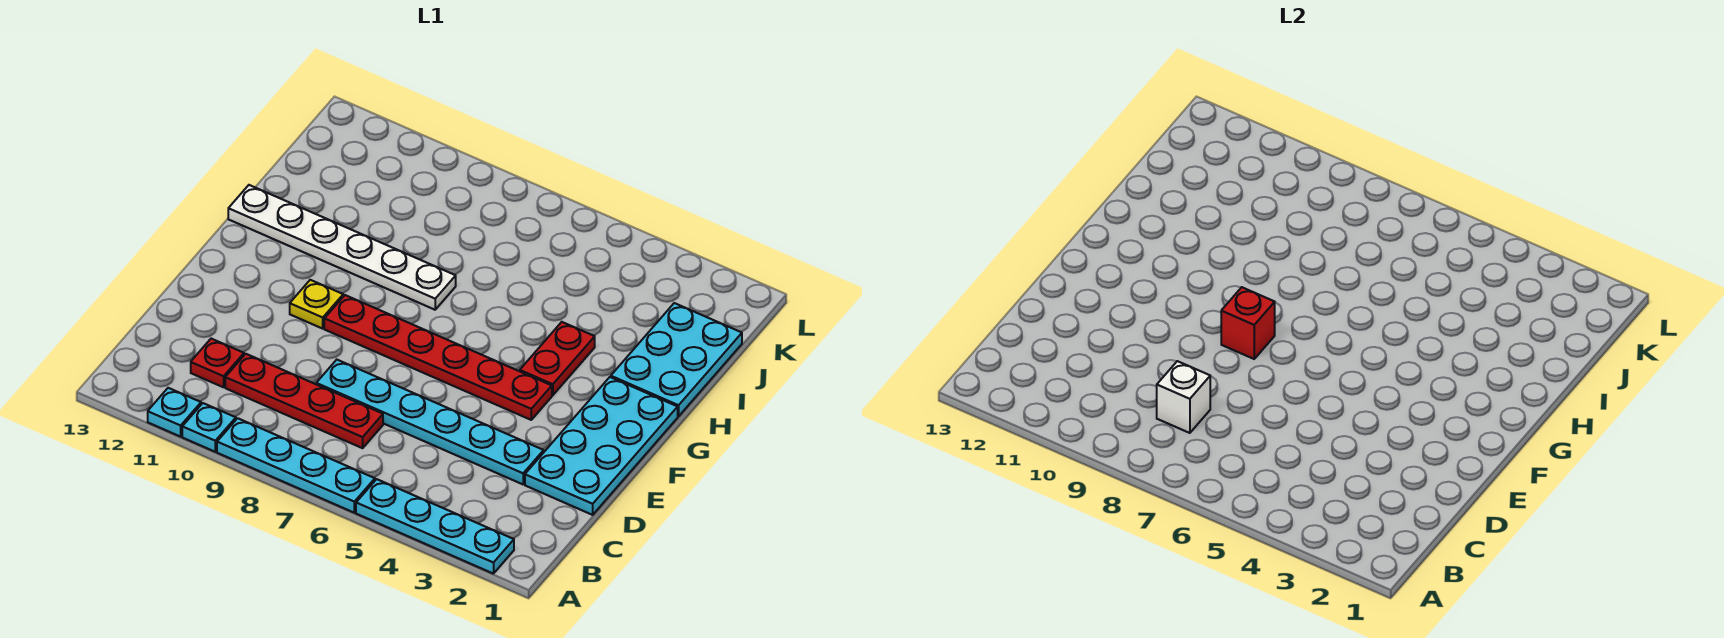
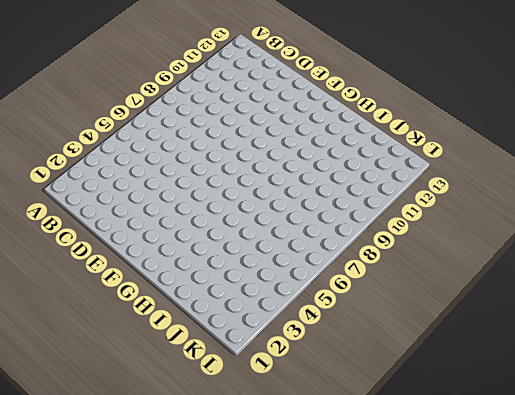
none -> cyan 1x4 plate [356,479,514,574]
none -> cyan 1x4 plate [217,418,375,513]
none -> cyan 1x1 plate [182,403,236,452]

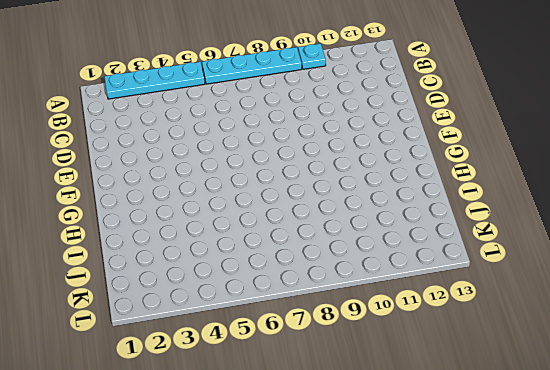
none -> cyan 1x1 plate [148,388,201,437]
none -> red 1x4 plate [225,354,383,448]
none -> red 1x1 plate [191,339,244,387]

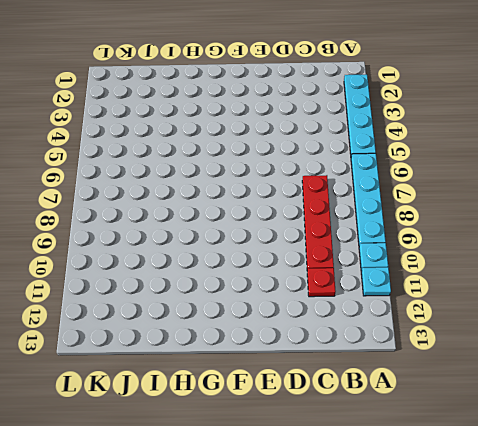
none -> cyan 2x4 plate [525,377,678,515]
none -> cyan 1x6 plate [316,360,544,484]
none -> red 1x6 plate [324,295,552,420]

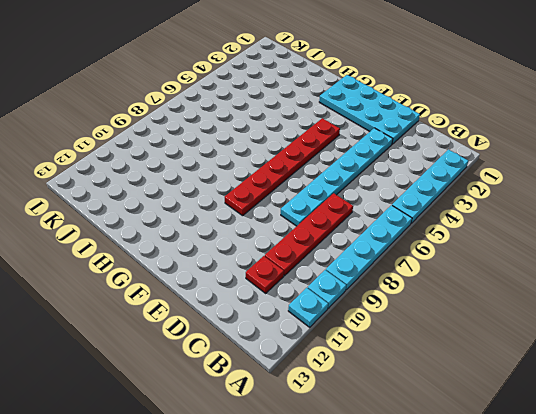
none -> yellow 1x1 plate [290,280,343,329]
none -> red 1x2 plate [520,322,595,395]
none -> cyan 2x3 plate [611,303,742,416]

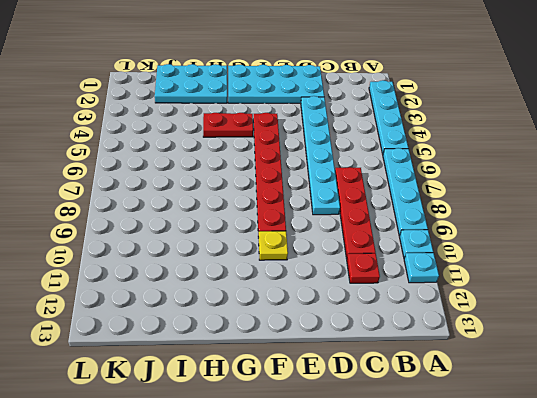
none -> white 1x6 plate [228,185,456,310]
none -> white 1x1 brick [1157,361,1210,433]
none -> red 1x1 brick [1221,287,1275,359]

